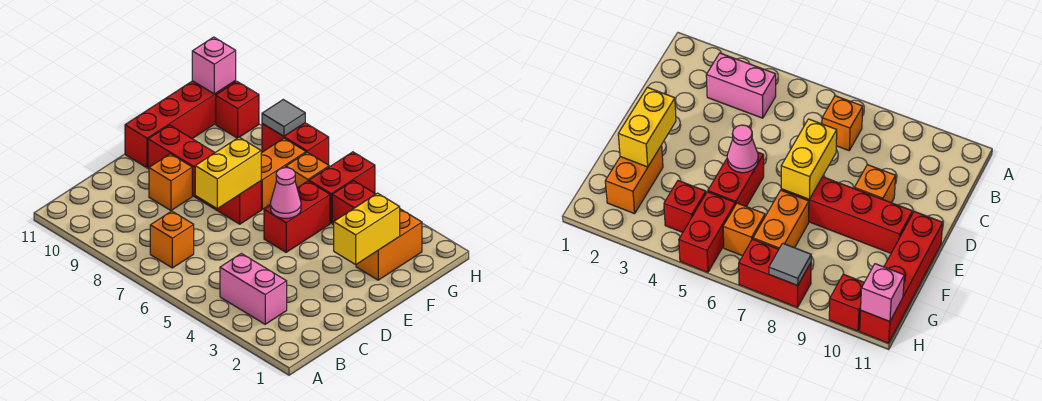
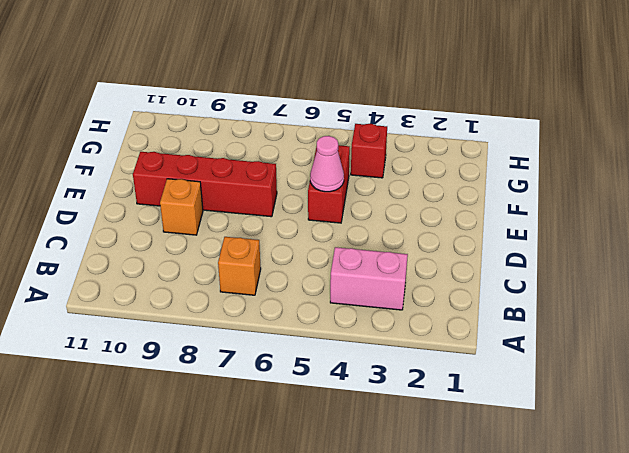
none -> red 1x4 brick [125,81,236,168]
none -> orange 1x2 brick [356,209,422,280]
none -> orange 1x2 brick [261,138,306,209]

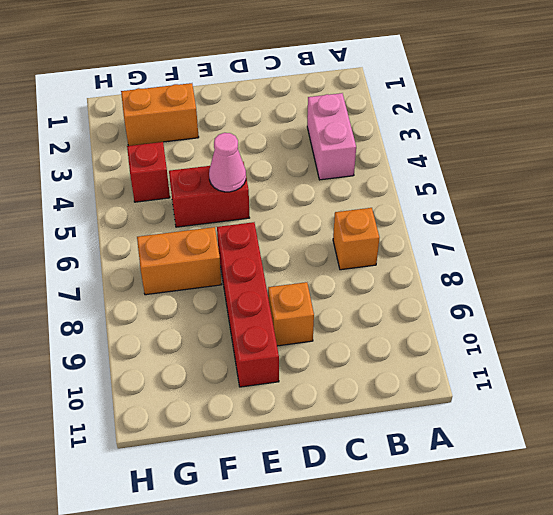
none -> red 1x4 brick [125,81,236,168]
none -> red 1x2 brick [309,152,375,223]
none -> orange 1x1 brick [286,152,329,188]

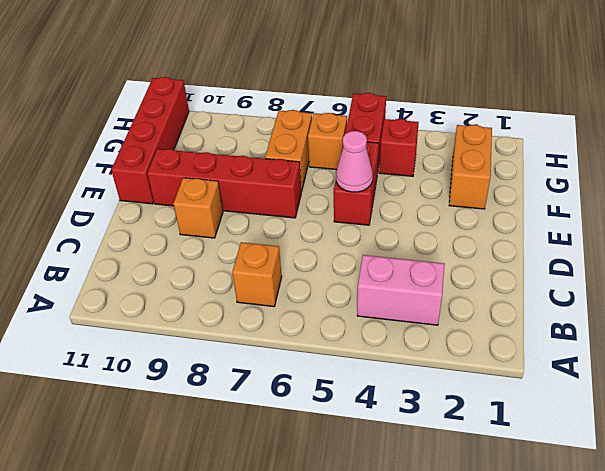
none -> red 1x2 brick [262,123,329,165]
none -> red 1x1 brick [216,82,259,138]
none -> yellow 1x2 brick [195,137,261,209]

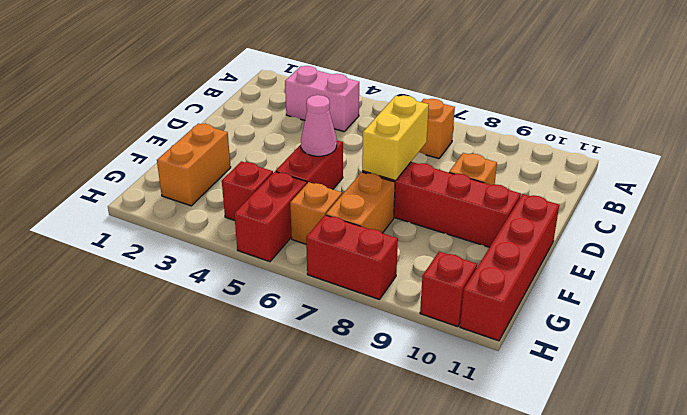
none -> yellow 1x2 brick [334,193,400,264]
none -> grey 1x1 tile [262,100,305,136]
none -> pink 1x1 brick [192,37,236,94]

